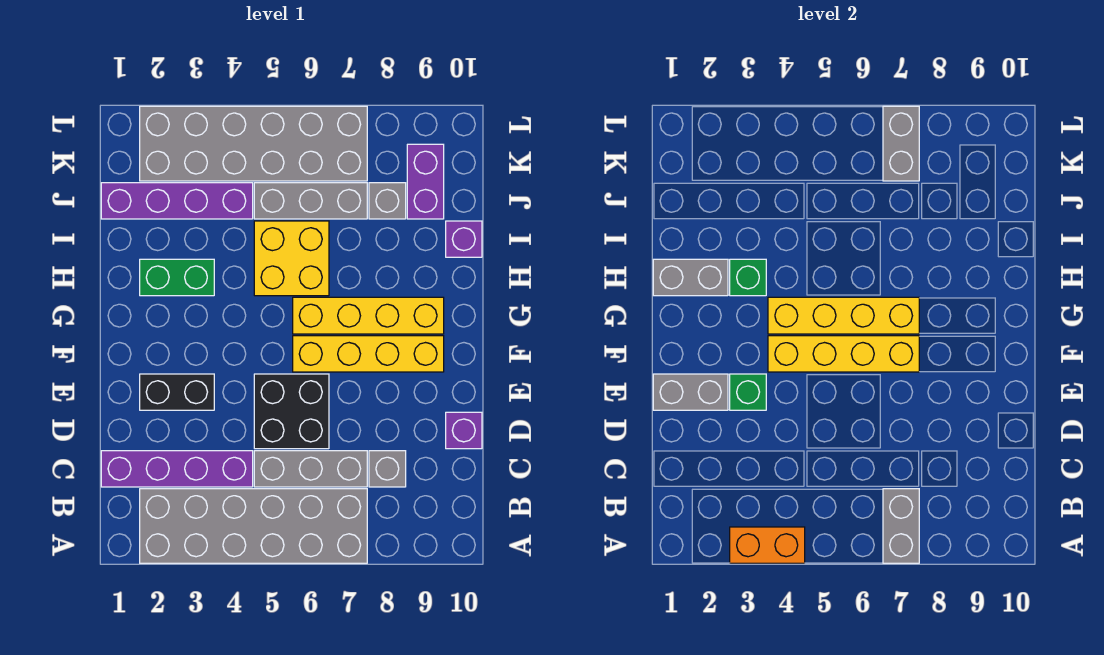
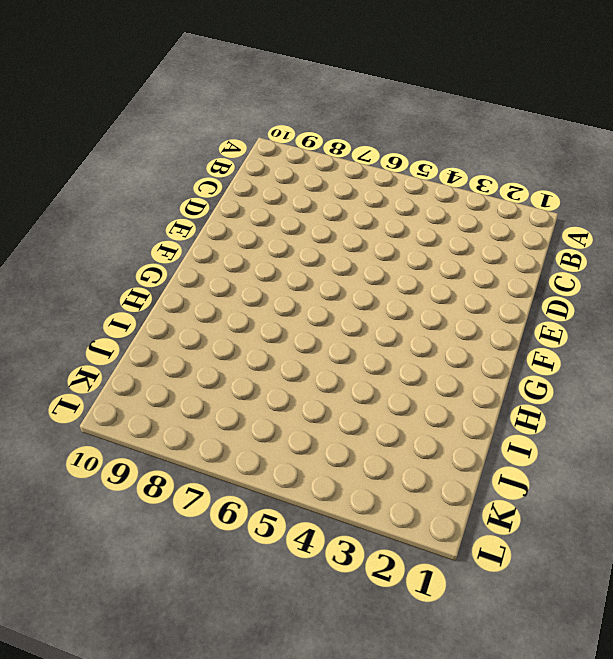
none -> grey 2x6 brick [140,489,367,563]
none -> purple 1x4 brick [101,451,253,487]
none -> grey 1x3 brick [254,451,367,487]

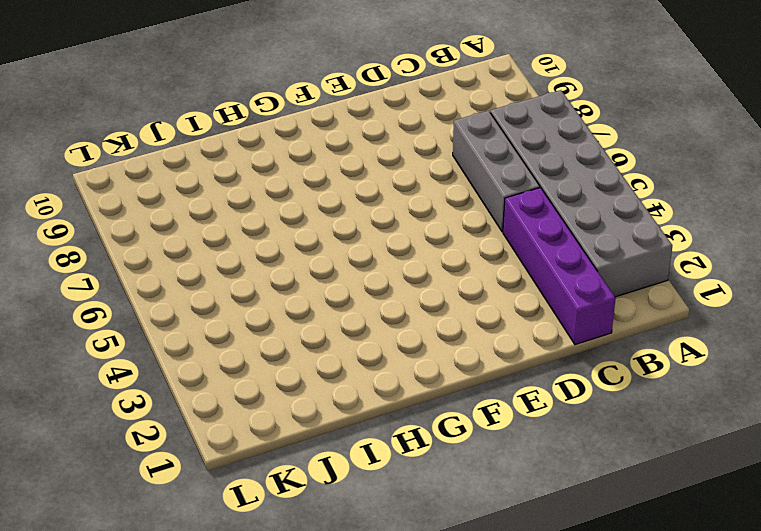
none -> grey 1x1 brick [369,451,406,487]
none -> black 2x2 brick [254,374,329,449]
none -> purple 1x1 brick [446,412,482,449]

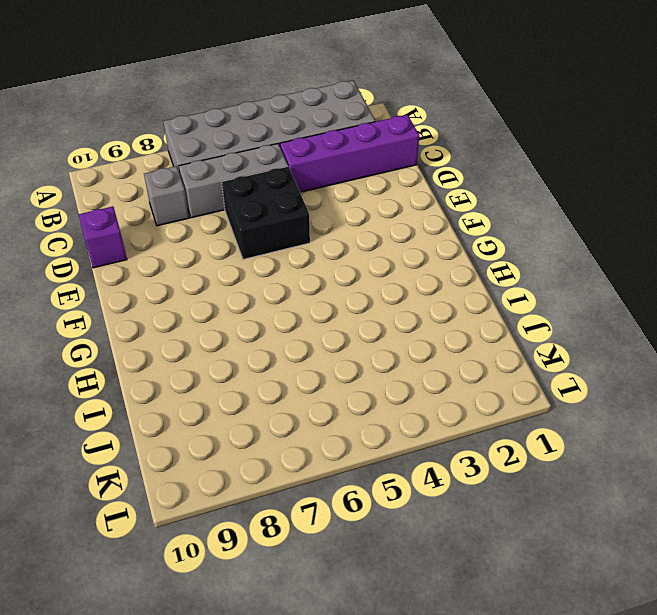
none -> black 1x2 brick [140,374,214,410]
none -> yellow 1x4 brick [293,336,444,372]
none -> yellow 1x4 brick [293,297,444,334]

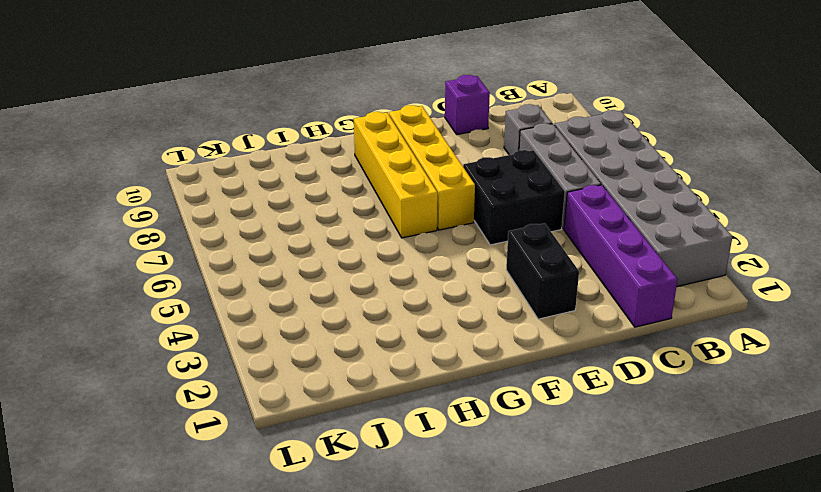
none -> green 1x2 brick [140,259,214,296]
none -> yellow 2x2 brick [254,221,329,296]
none -> purple 1x1 brick [446,221,482,257]

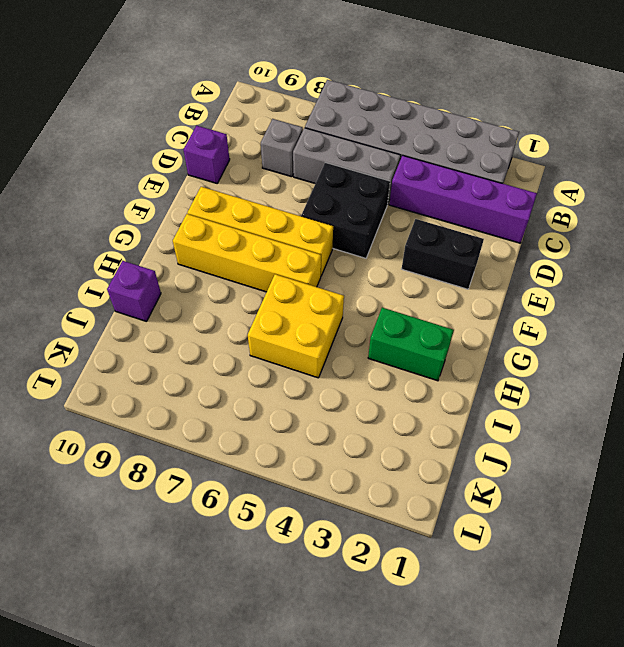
none -> purple 1x4 brick [101,183,253,219]
none -> grey 1x3 brick [254,183,367,219]
none -> grey 1x1 brick [369,183,406,219]

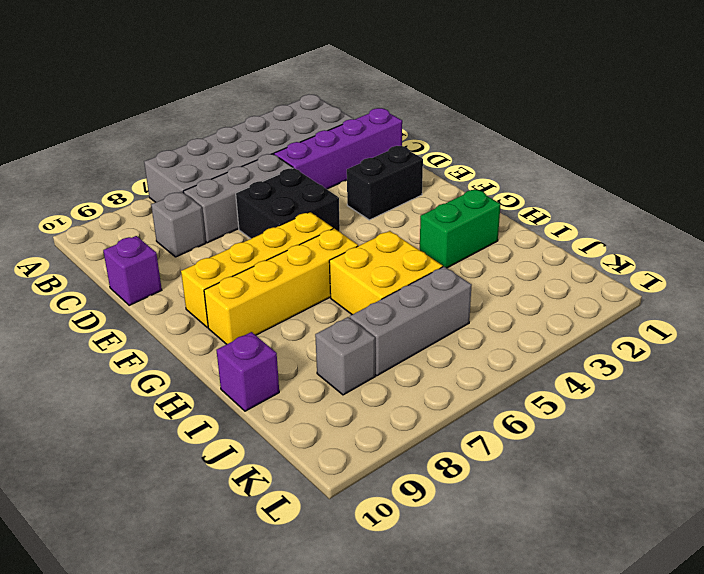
none -> purple 1x4 brick [101,183,253,219]
none -> purple 1x2 brick [407,144,444,219]
none -> grey 2x6 brick [140,106,367,181]

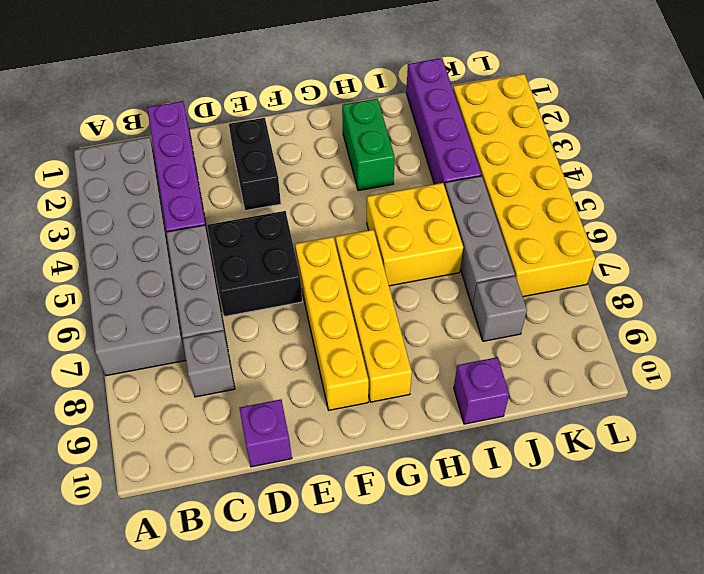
yellow 2x6 brick [453,74,595,297] -> grey 2x6 brick [140,106,367,181]
none -> purple 1x2 brick [407,144,444,219]
none -> orange 1x2 brick [730,527,805,563]
none -> grey 1x2 brick [883,489,919,563]

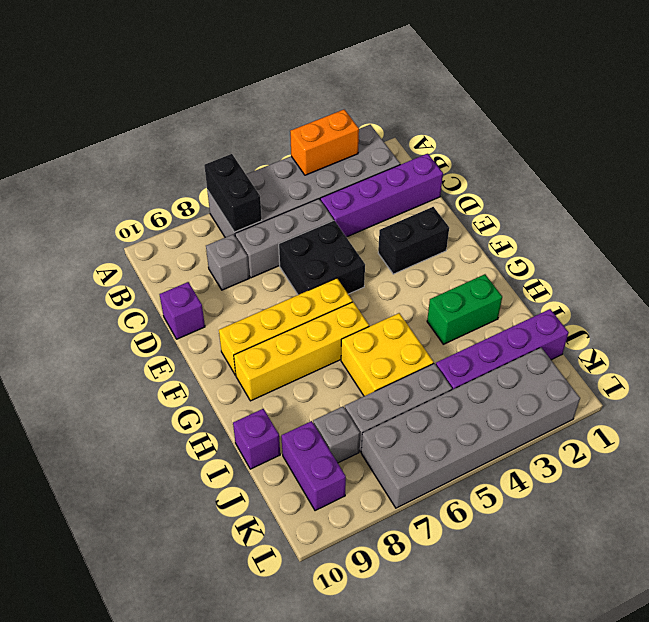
black 1x2 brick [204,154,262,232] -> grey 1x2 brick [883,489,919,563]
none -> grey 1x2 brick [653,374,728,410]
none -> green 1x1 brick [730,374,766,410]
none -> yellow 1x4 brick [768,336,919,372]

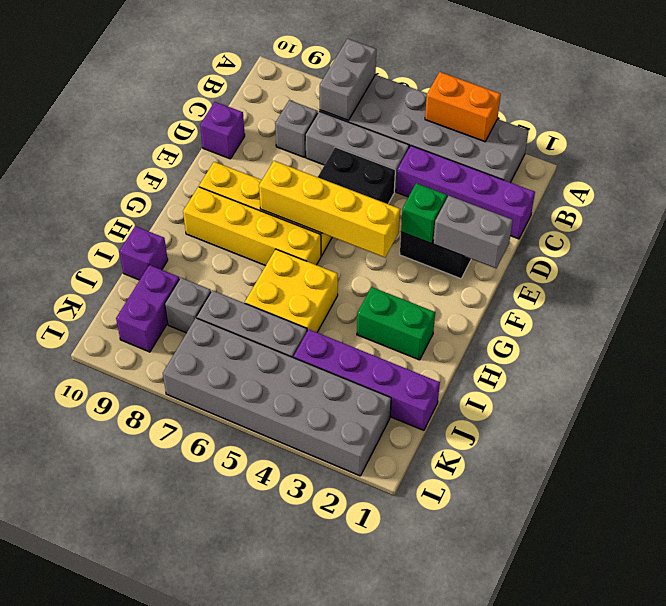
none -> yellow 1x4 brick [768,297,919,334]
none -> grey 1x2 brick [653,259,728,296]
none -> green 1x1 brick [730,259,766,296]

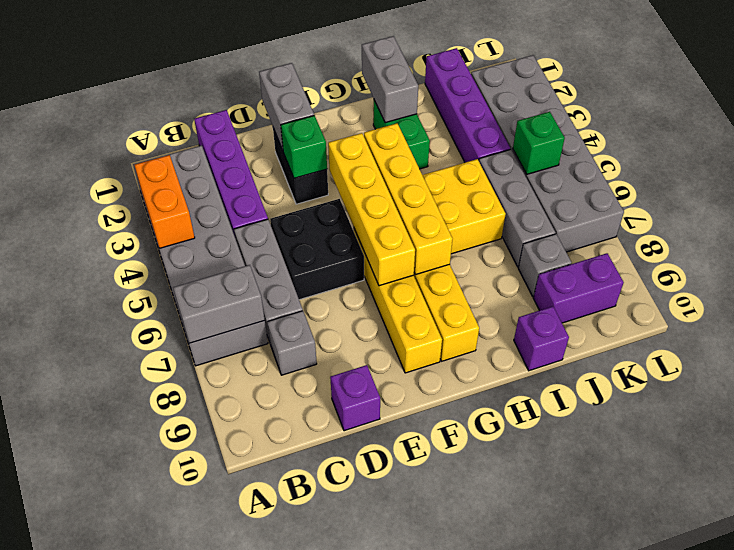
green 1x1 brick [513,112,565,174] -> green 1x1 brick moved to [730,259,766,296]
none -> grey 1x2 brick [883,106,919,181]

